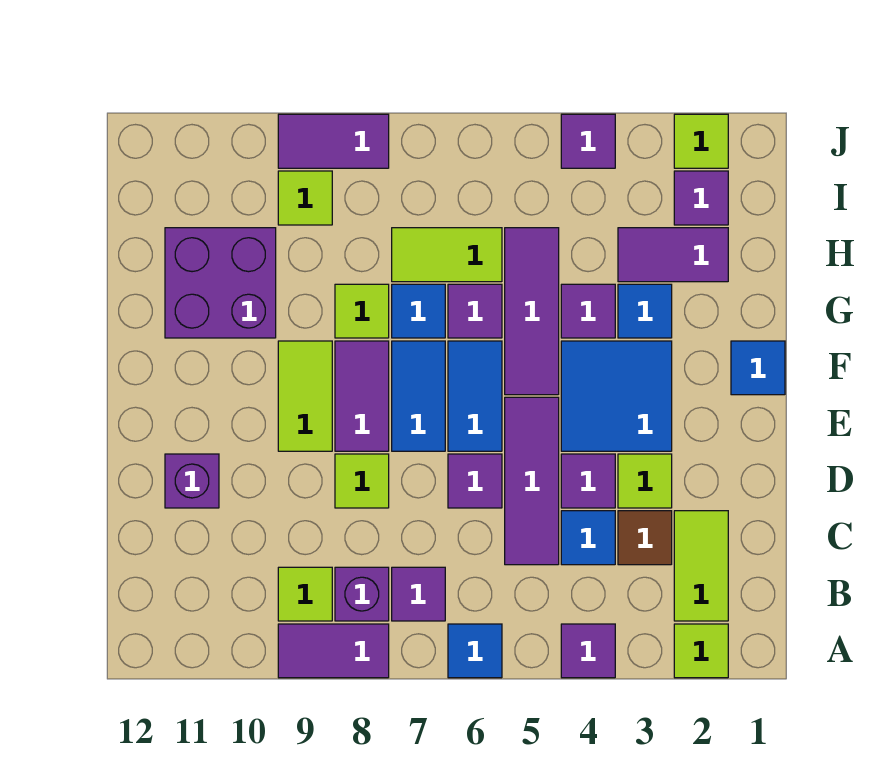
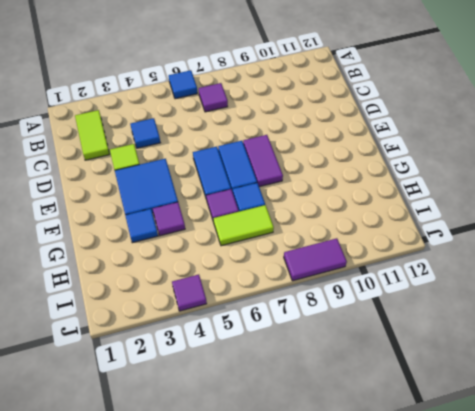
none -> lime 1x1 tile [674,624,728,678]
none -> purple 1x1 tile [561,624,615,678]
none -> purple 1x2 tile [278,624,389,678]
none -> purple 1x1 brick [335,567,389,621]

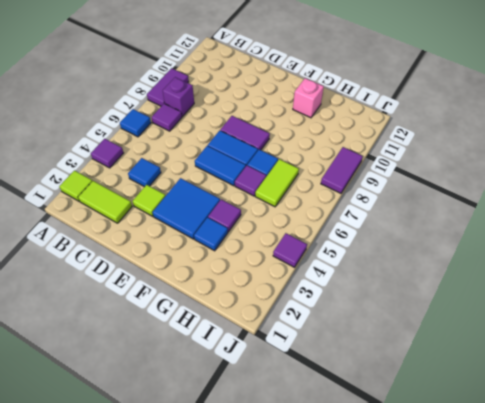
pink 1x1 brick [293,78,324,118] -> purple 2x2 brick [165,228,276,338]
none -> lime 1x1 tile [278,567,332,621]
none -> brown 1x1 tile [618,511,672,565]
none -> purple 1x3 tile [505,397,559,565]
none -> purple 1x1 tile [561,454,615,508]

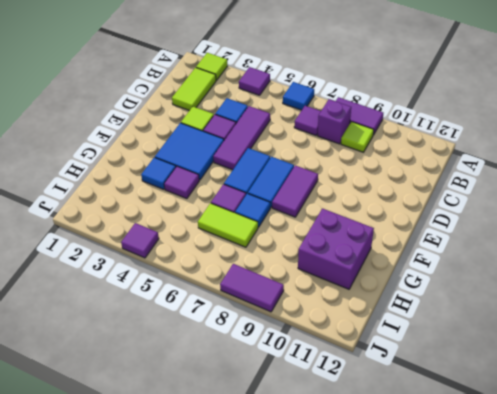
none -> brown 1x1 tile [618,511,672,565]
none -> purple 1x1 tile [448,454,502,508]
none -> lime 1x1 tile [335,454,389,508]
none -> purple 1x1 brick [165,454,219,508]

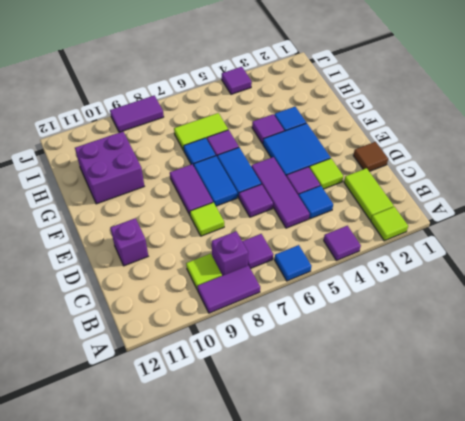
brown 1x1 tile [353,142,388,171] -> brown 1x1 tile moved to [618,511,672,565]
none -> lime 1x2 tile [278,341,332,451]
none -> blue 1x1 tile [731,341,785,395]
none -> purple 1x3 tile [505,228,559,395]
none -> lime 1x1 tile [335,284,389,338]

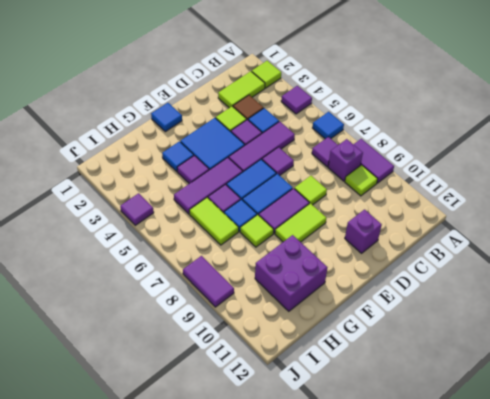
none -> purple 1x2 tile [618,228,728,282]
none -> purple 1x1 tile [674,171,728,225]
none -> lime 1x1 tile [278,171,332,225]
none -> lime 1x1 tile [674,114,728,168]

